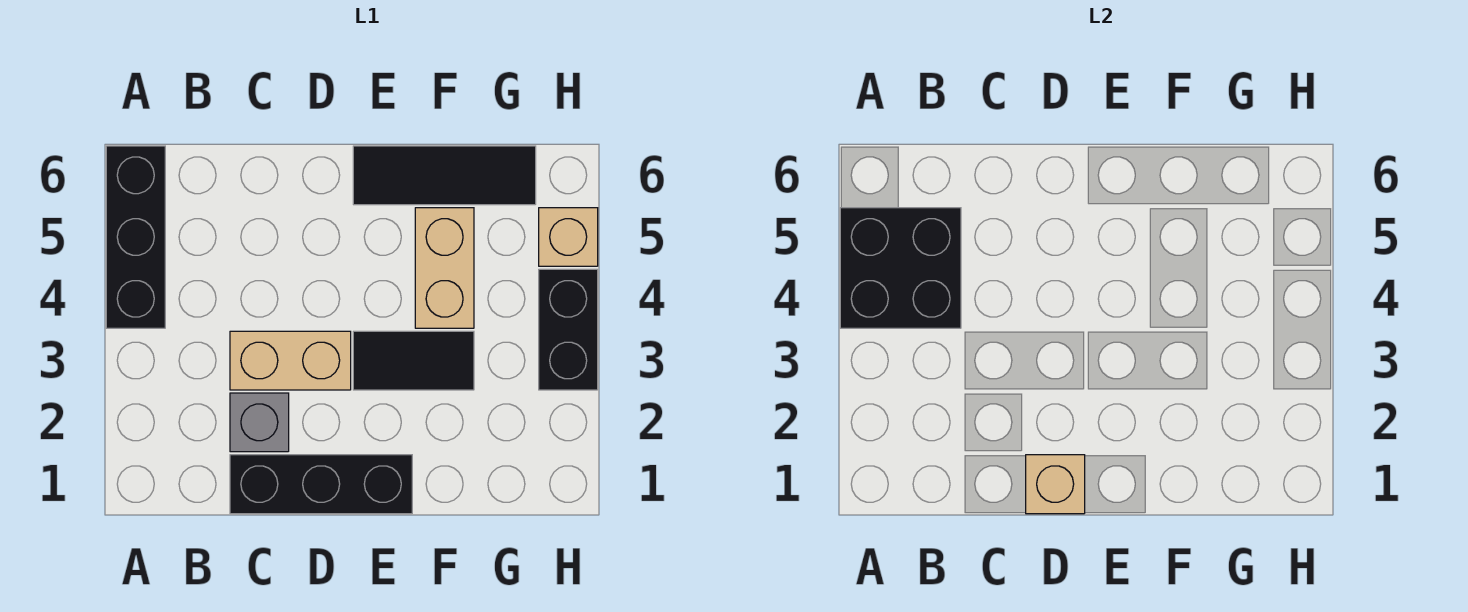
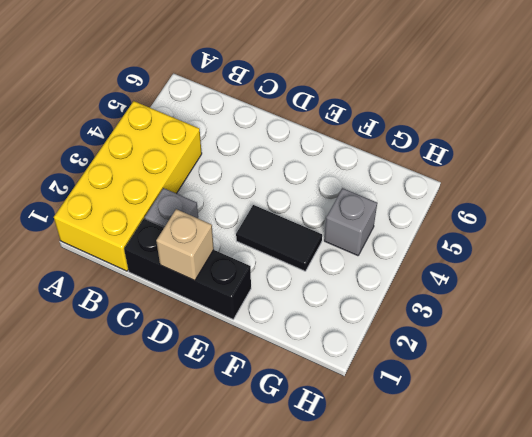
yellow 2x4 brick [54,101,202,271] -> black 1x3 brick [106,146,165,328]
grey 1x1 brick [324,188,377,256] -> none
none -> tan 1x2 brick [230,331,351,390]
none -> black 1x3 tile [353,146,536,205]

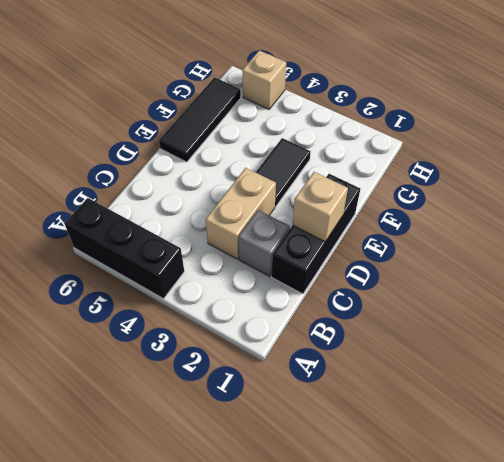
none -> tan 1x2 brick [415,208,474,328]
none -> black 1x2 brick [539,269,598,390]

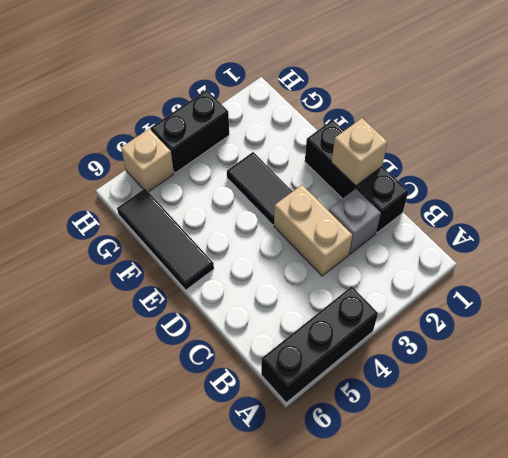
none -> tan 1x2 brick [415,208,474,328]
none -> black 2x2 brick [840,208,961,328]

